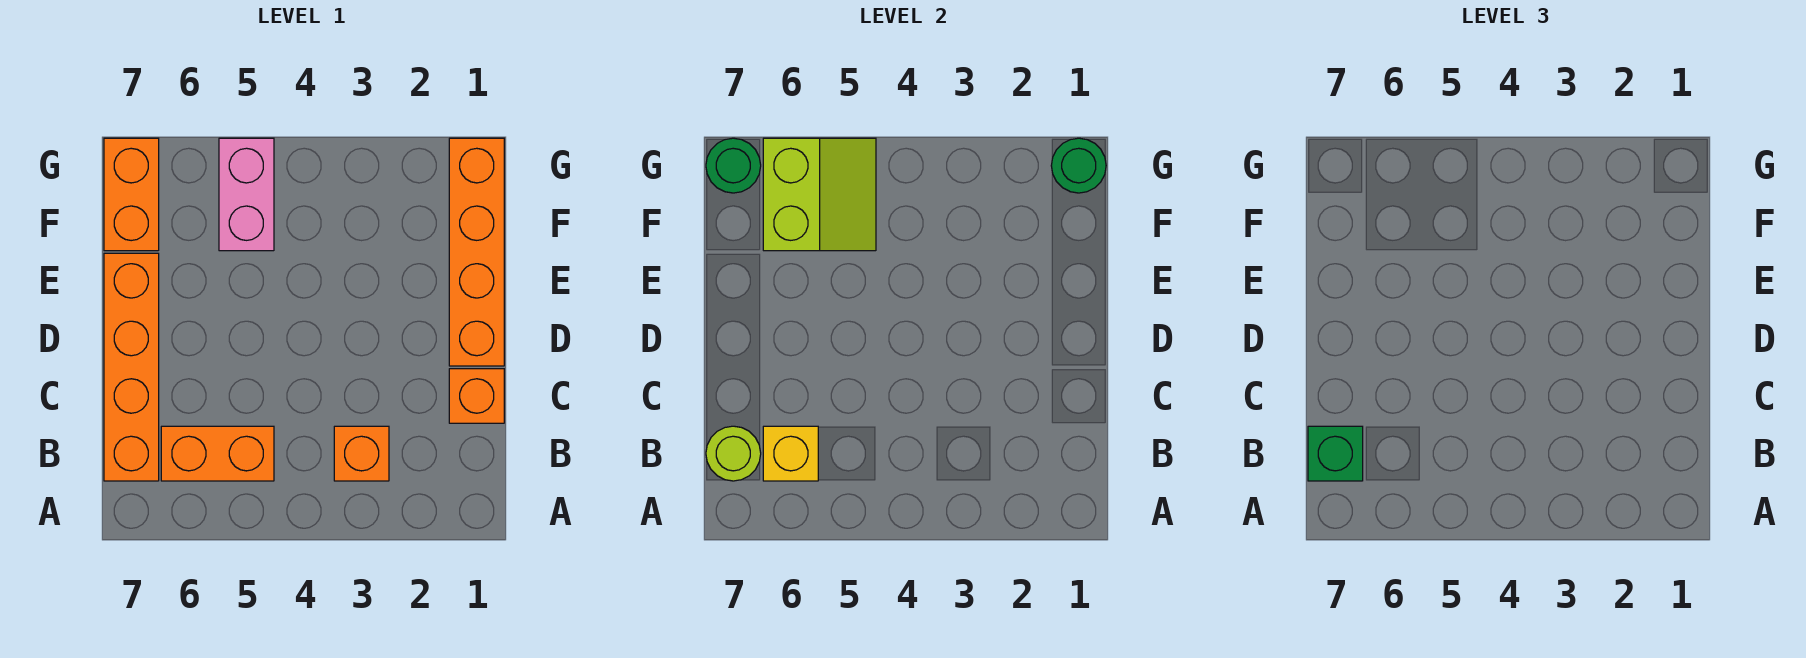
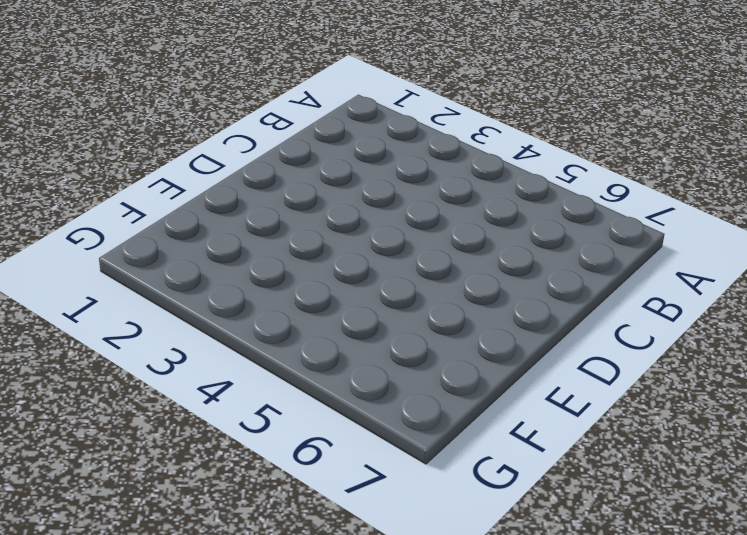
none -> orange 1x1 brick [334,426,389,481]
none -> orange 1x2 brick [161,426,274,481]
none -> orange 1x4 brick [104,253,159,481]

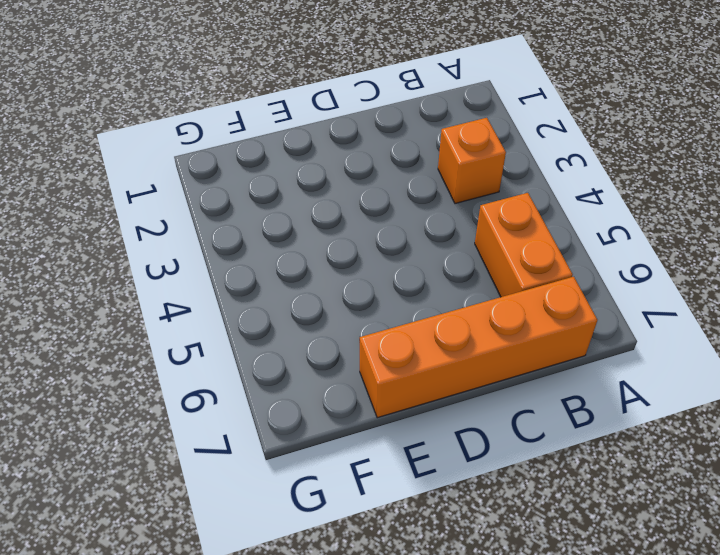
none -> orange 1x1 brick [449,369,504,423]
none -> orange 1x4 brick [449,138,504,366]
none -> pink 1x2 brick [219,138,274,251]

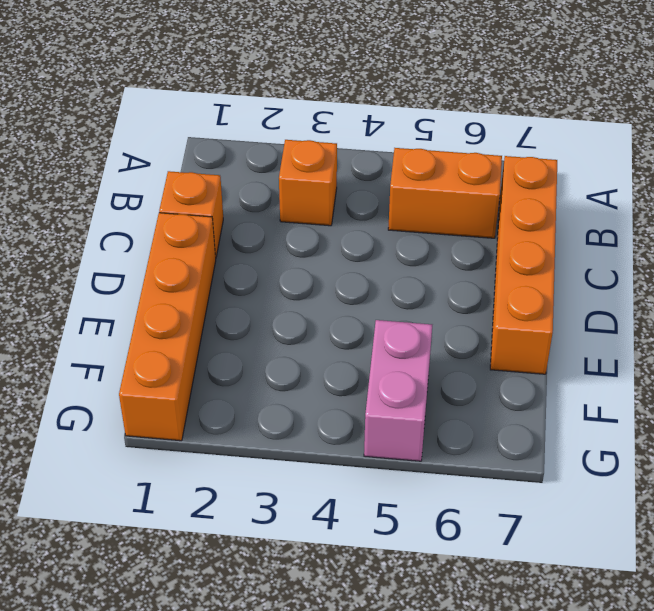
none -> orange 1x2 brick [104,138,159,251]
none -> yellow 1x1 brick [763,426,818,481]
none -> lime 1x1 round brick [706,426,761,481]

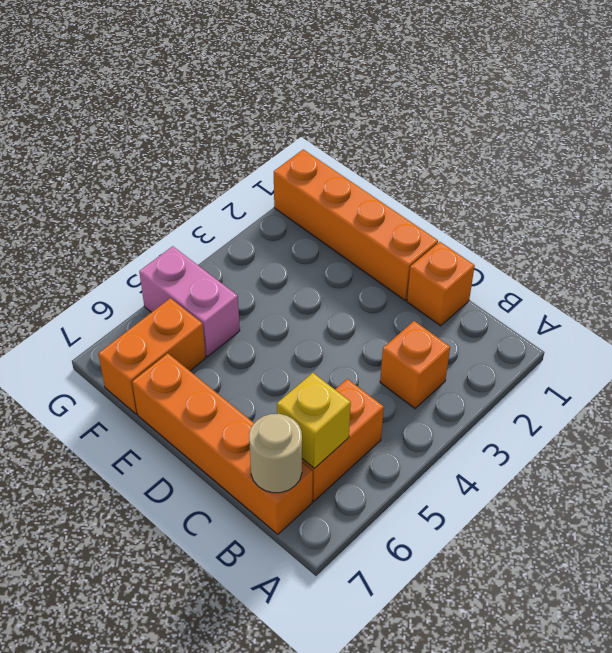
tan 1x1 round brick [249,414,302,493] -> lime 1x1 round brick [706,426,761,481]
orange 1x2 brick [98,298,206,414] -> orange 1x2 brick turned to [104,138,159,251]
none -> lime 2x2 slope [763,138,876,251]
none -> green 1x1 round brick [1051,138,1106,193]
none -> green 1x1 round brick [706,138,761,193]

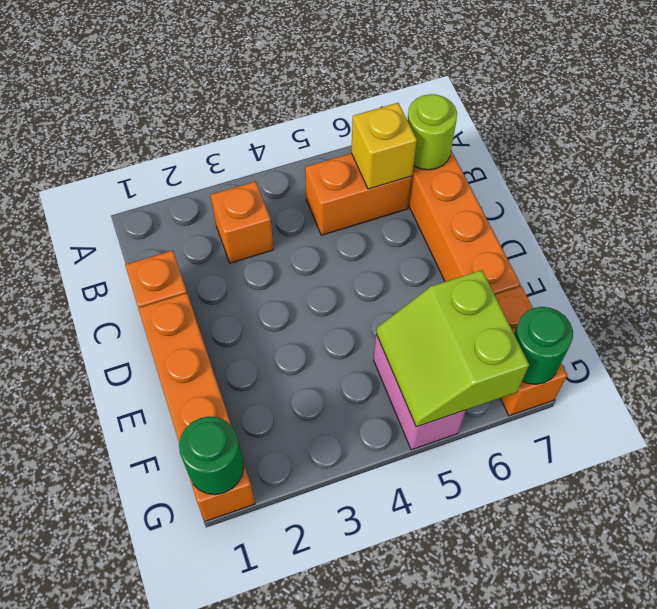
none -> green 1x1 brick [1308,426,1363,481]

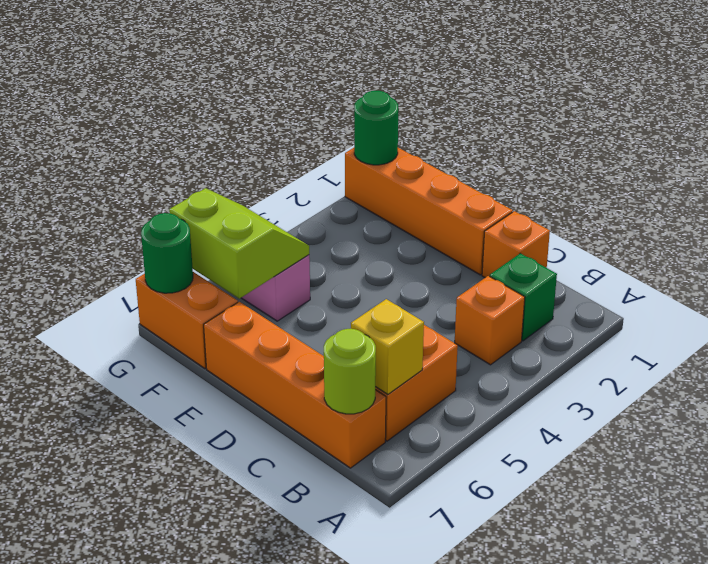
green 1x1 brick [490,253,557,341] -> green 1x1 brick moved to [1308,426,1363,481]

